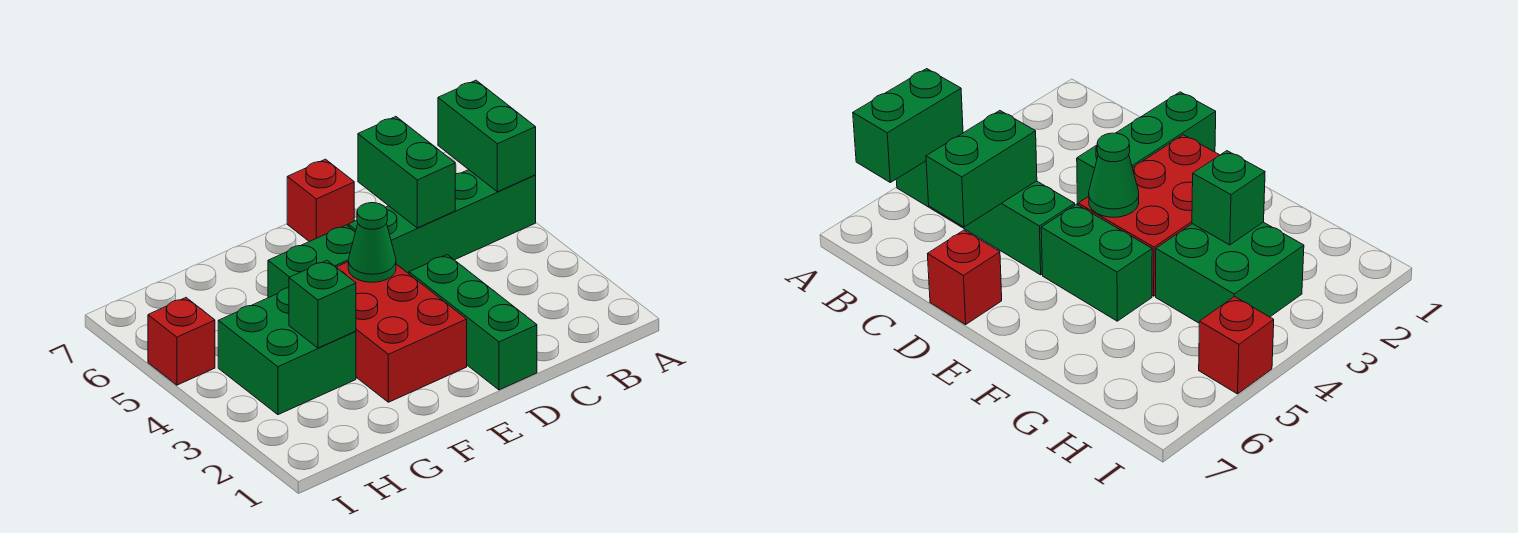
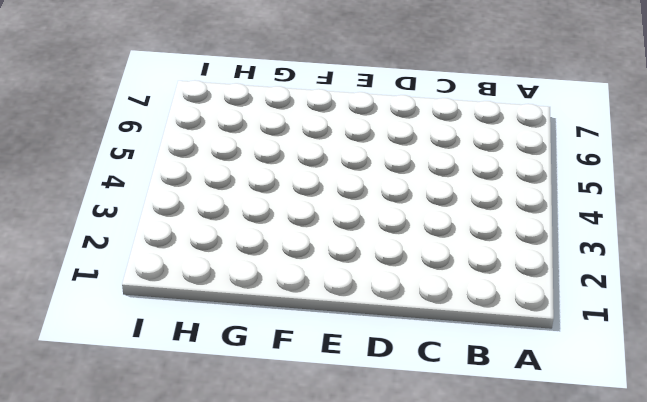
none -> green 1x4 brick [348,170,536,274]
none -> green 1x3 brick [409,255,537,390]

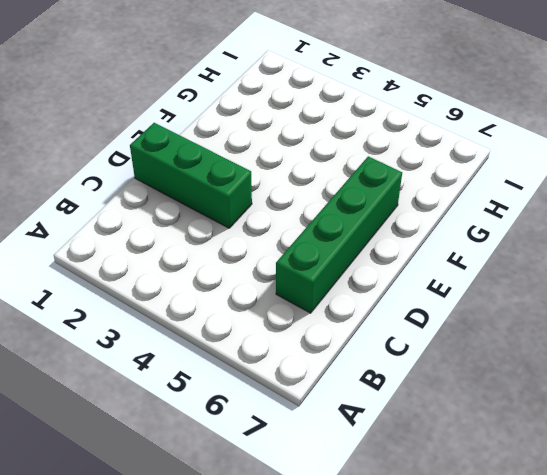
green 1x4 brick [276,156,402,313] -> green 1x4 brick moved to [348,170,536,274]
none -> red 1x1 brick [287,159,354,242]
none -> red 2x3 brick [336,262,467,402]

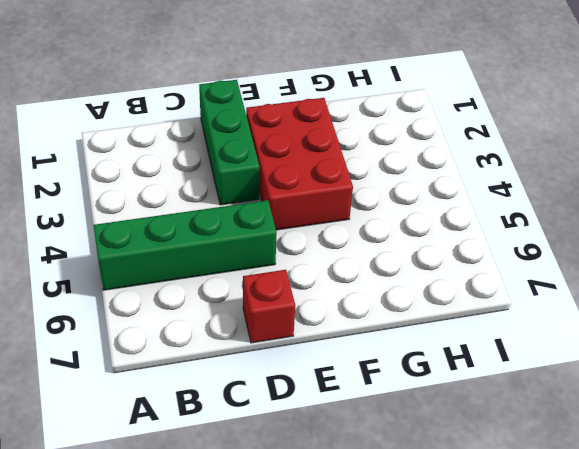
none -> green 1x2 brick [268,225,355,298]
none -> green 2x2 brick [218,288,356,415]

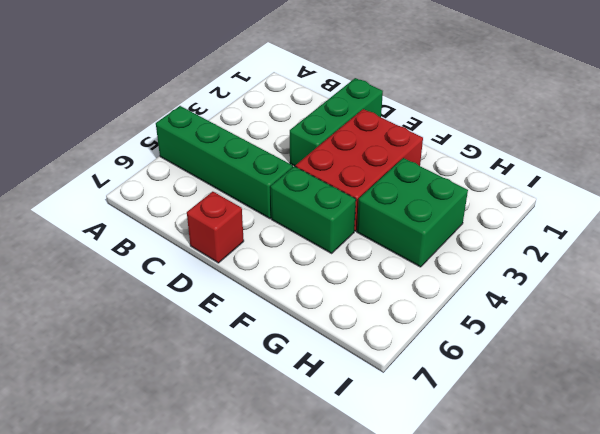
none -> red 1x1 brick [148,298,215,385]
none -> green 1x2 brick [438,80,536,192]

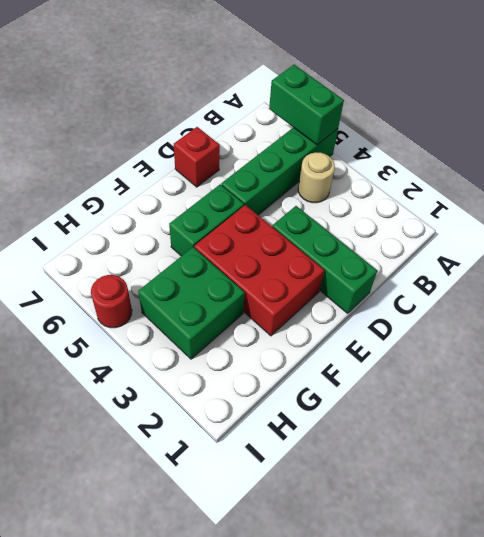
tan 1x1 round brick [298,152,335,203] -> none
red 1x1 round brick [91,275,132,328] -> red 1x1 brick [148,298,215,385]
none -> green 1x2 brick [358,117,455,228]
none -> green 1x1 cone [348,203,396,282]

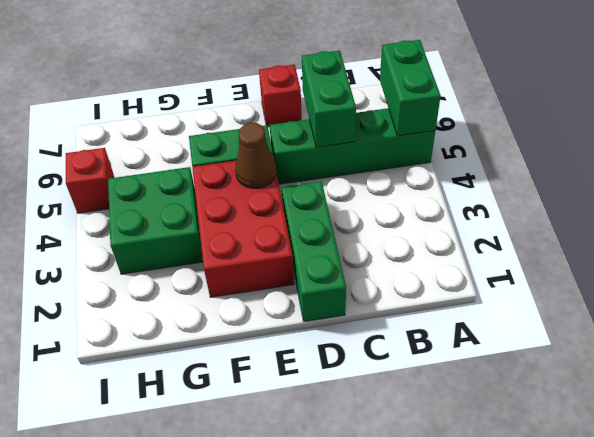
brown 1x1 cone [235,123,276,188] -> green 1x1 cone [348,203,396,282]
none -> green 1x1 brick [289,261,356,348]

